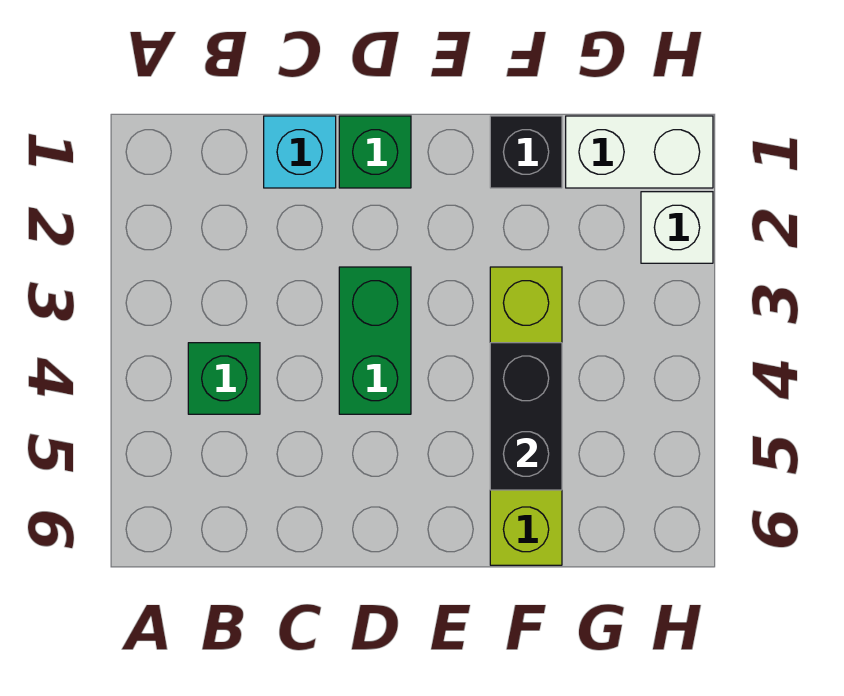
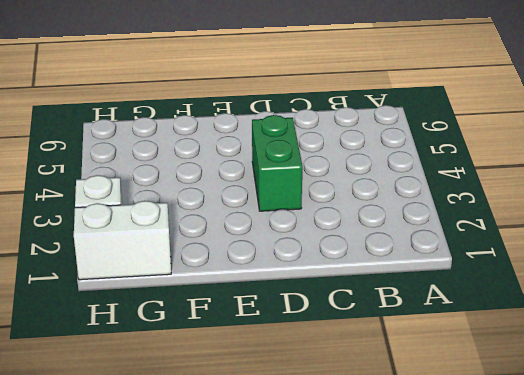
none -> green 1x1 brick [188,343,260,414]
none -> cyan 1x1 brick [264,116,336,188]

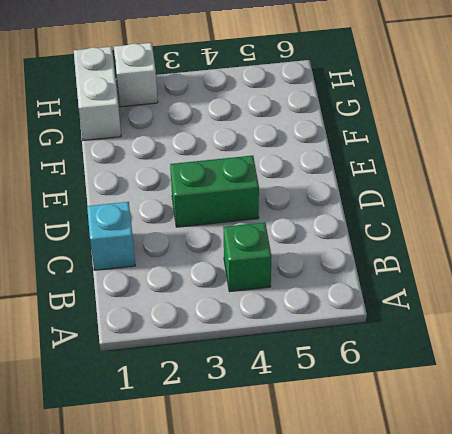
none -> green 1x1 brick [339,116,411,188]
none -> black 1x1 brick [490,116,562,188]

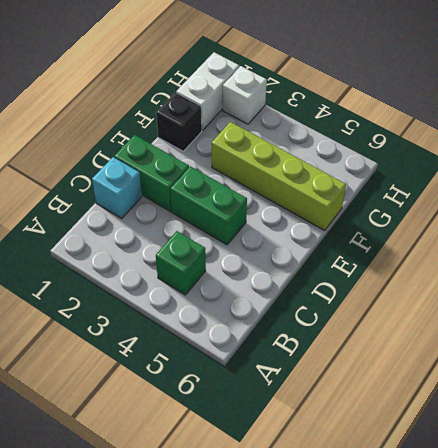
green 1x2 brick [114,135,189,211] -> green 1x1 brick [339,116,411,188]
none -> black 1x2 brick [490,343,562,490]

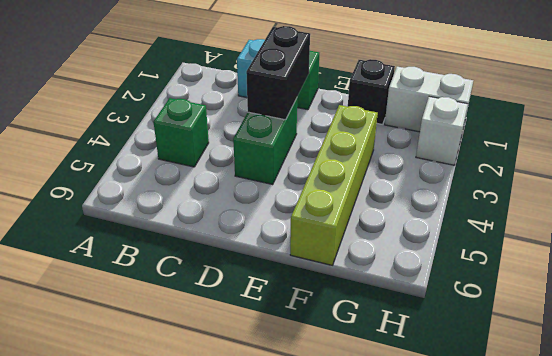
black 1x2 brick [246,26,310,120] -> black 1x2 brick moved to [490,343,562,490]

